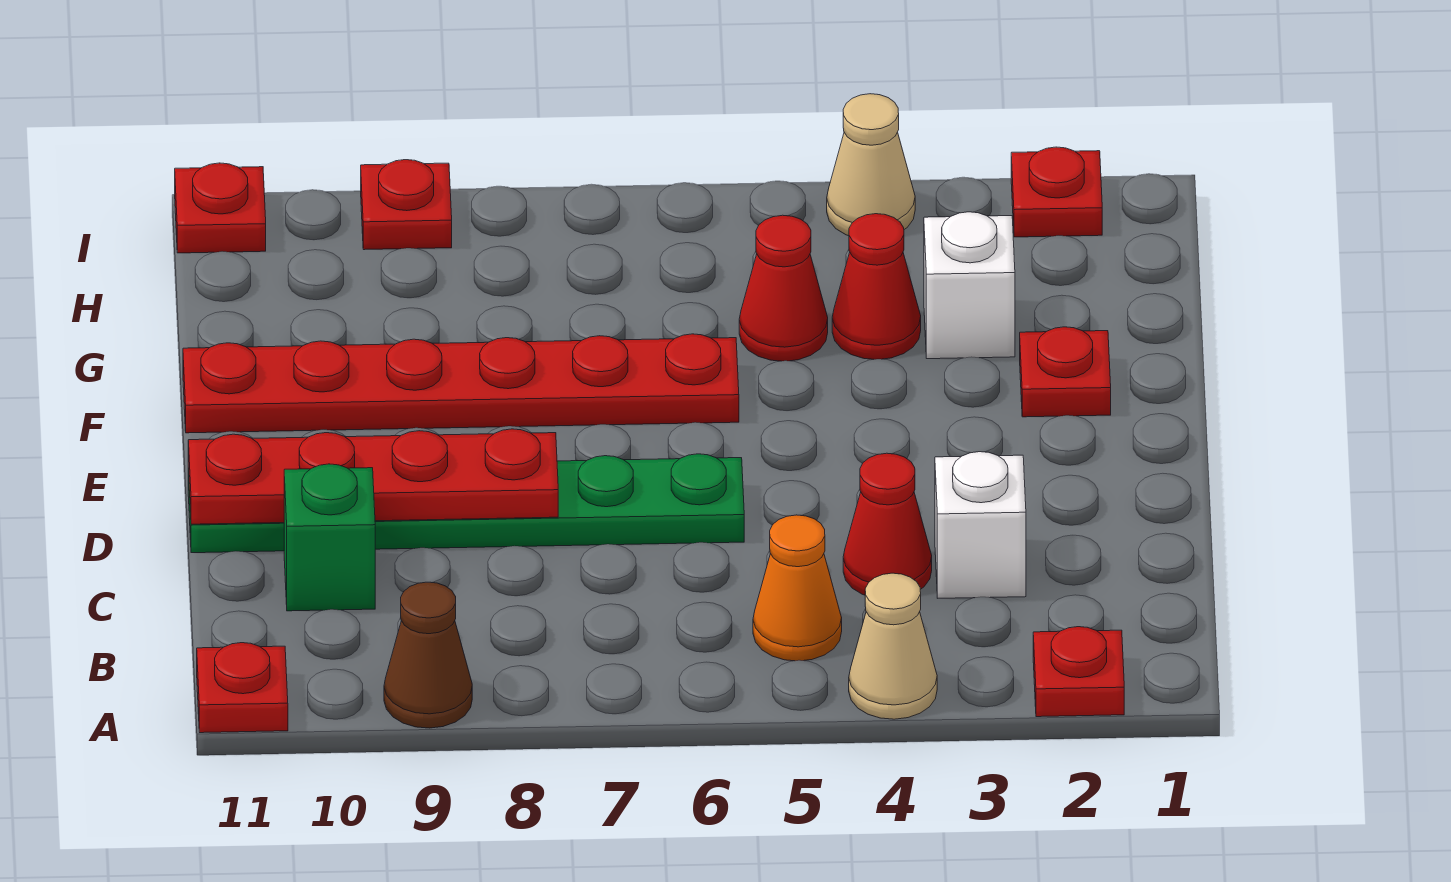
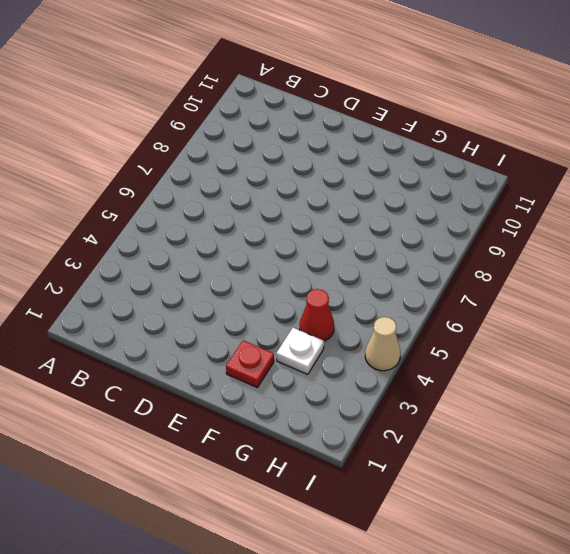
white 1x1 plate [276,328,324,374] -> white 1x1 brick [924,212,1015,359]
none -> red 1x1 plate [1033,627,1124,717]
none -> tan 1x1 cone [849,573,937,719]
none -> brown 1x1 cone [384,582,472,728]

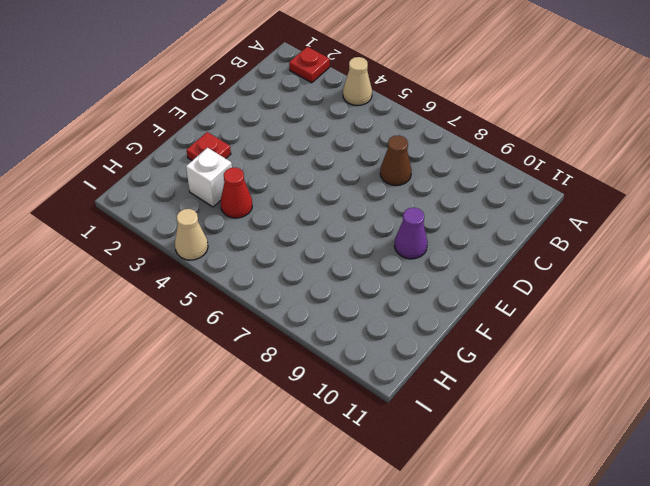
brown 1x1 cone [380,136,411,186] -> brown 1x1 cone moved to [384,582,472,728]
purple 1x1 cone [395,208,428,259] -> none
none -> red 1x1 plate [197,643,288,733]
none -> orange 1x1 cone [753,515,842,661]
none -> white 1x1 brick [935,452,1026,598]

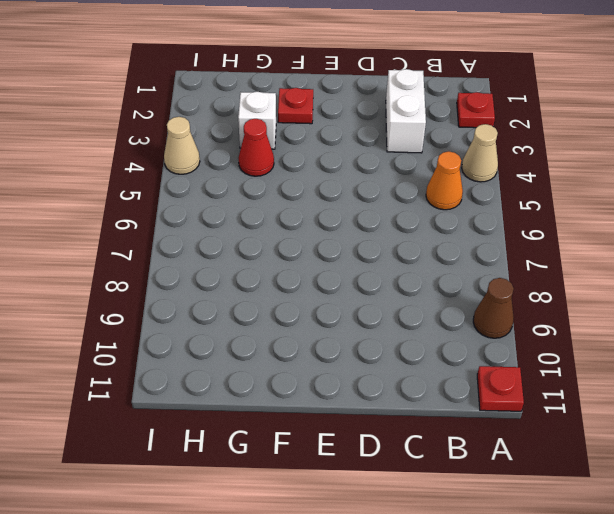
white 1x2 brick [386,69,426,153] -> white 1x1 brick [935,452,1026,598]
none -> red 1x1 cone [843,453,932,595]
none -> green 1x1 brick [284,464,375,611]
none -> green 1x6 plate [188,454,744,553]

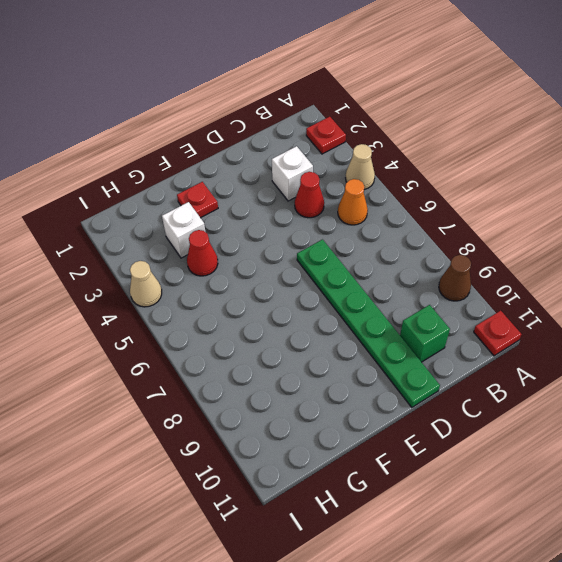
none -> red 1x6 plate [183,334,739,433]
none -> red 1x1 cone [739,215,828,361]
none -> red 1x1 plate [1011,147,1102,237]

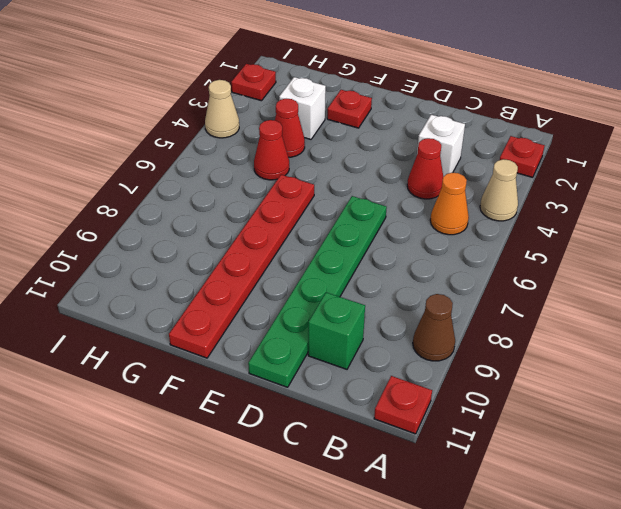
none -> red 1x1 plate [361,160,452,250]
none -> red 1x1 plate [175,163,266,253]
none -> red 1x4 plate [188,429,558,524]

